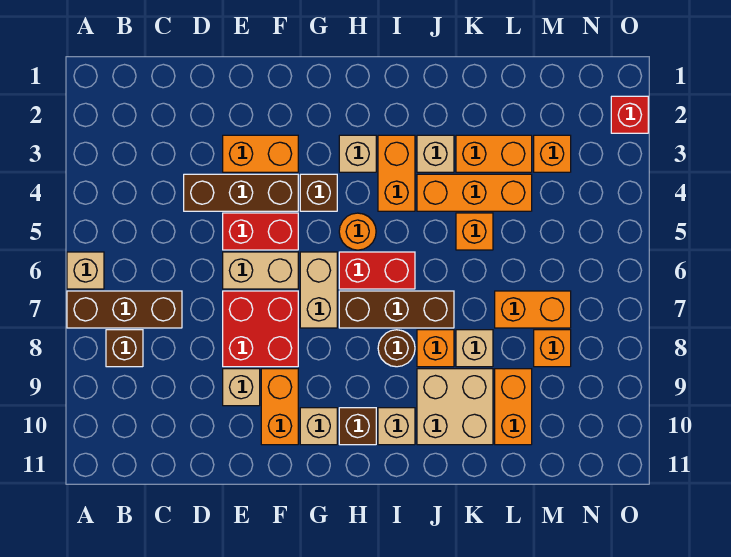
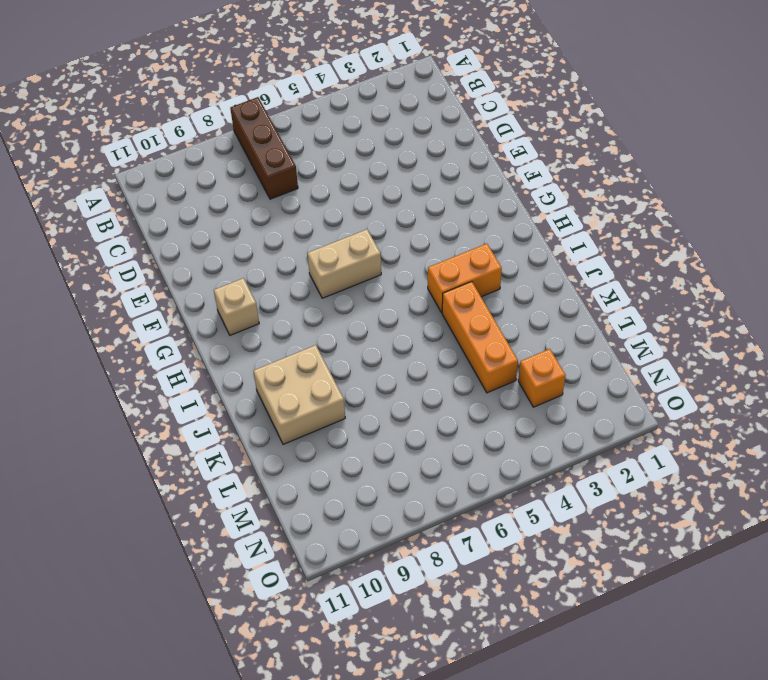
none -> tan 1x1 brick [67,252,104,289]
none -> brown 1x1 brick [106,330,143,367]
none -> brown 1x3 brick [184,174,298,211]
none -> orange 1x2 brick [223,135,298,172]

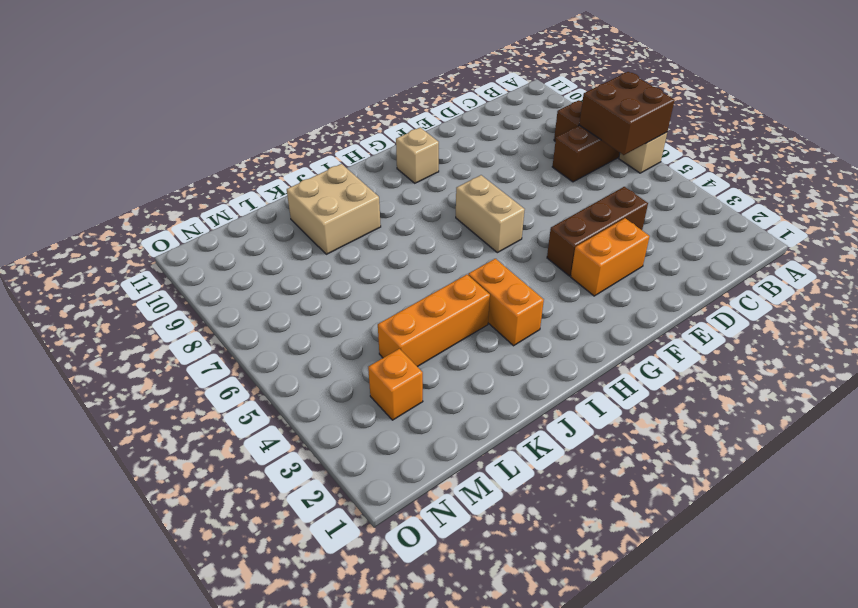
brown 2x2 brick [579,72,675,155] -> none
none -> red 1x2 brick [223,213,298,250]
none -> tan 1x2 brick [223,252,298,289]
none -> red 2x2 brick [223,291,298,367]
none -> tan 1x1 brick [223,369,260,406]

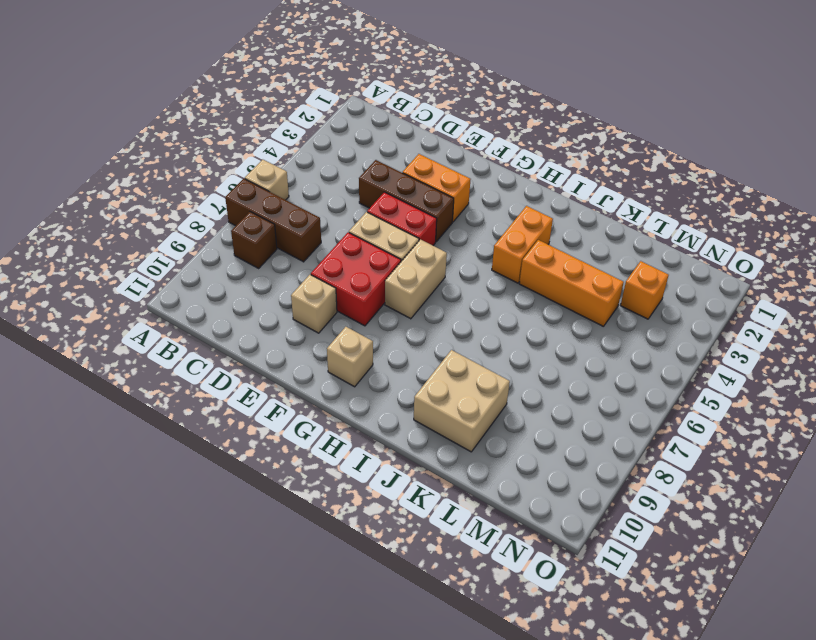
none -> orange 1x2 brick [261,369,298,445]
none -> brown 1x1 brick [300,174,337,211]
none -> tan 1x1 brick [339,135,376,172]
none -> orange 1x1 round brick [339,213,376,250]

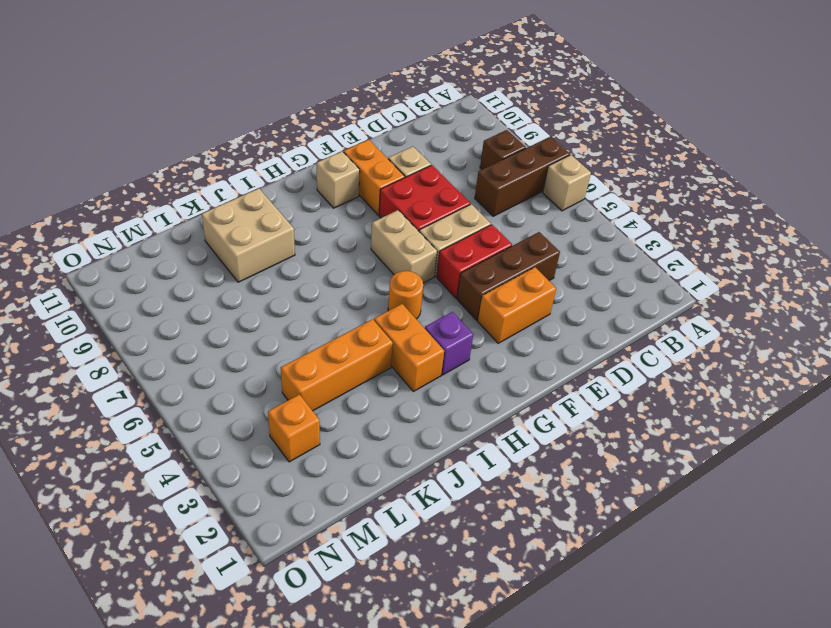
purple 1x1 brick [425,312,473,375] -> tan 1x1 brick [339,135,376,172]
none -> brown 1x1 brick [300,174,337,211]
none -> red 1x2 brick [339,252,415,289]
none -> brown 1x3 brick [339,291,454,328]
none -> brown 1x1 brick [339,408,376,445]

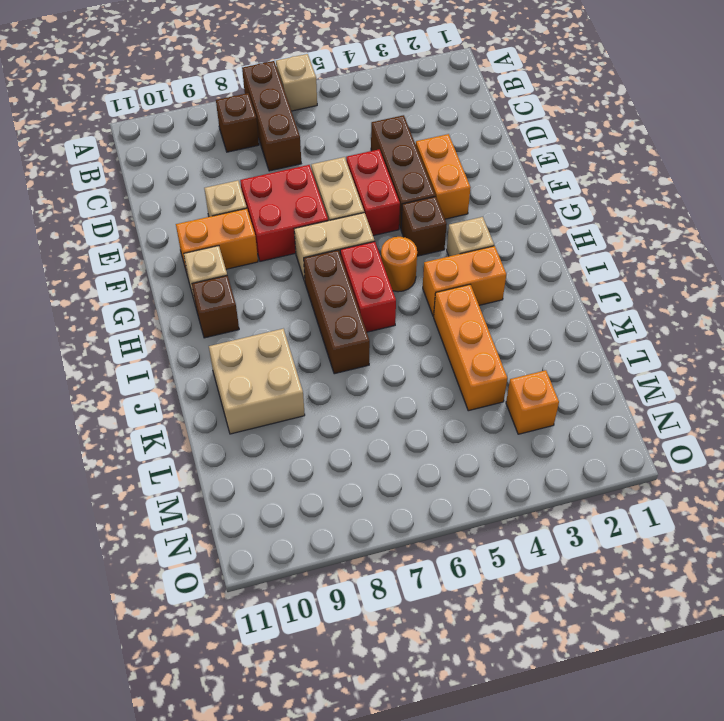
none -> brown 1x1 round brick [378,330,415,367]
none -> tan 1x1 brick [378,408,415,445]
none -> tan 1x1 brick [417,135,454,172]
none -> orange 1x1 brick [417,330,454,367]

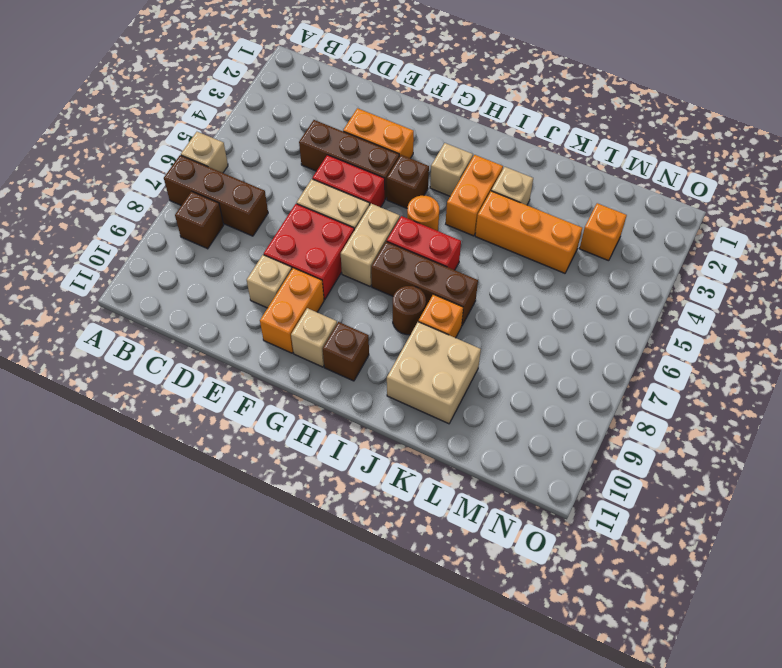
none -> tan 1x1 brick [378,408,415,445]
none -> orange 1x2 brick [456,135,532,172]
none -> orange 1x1 brick [456,213,493,250]
none -> tan 1x1 brick [456,330,493,367]

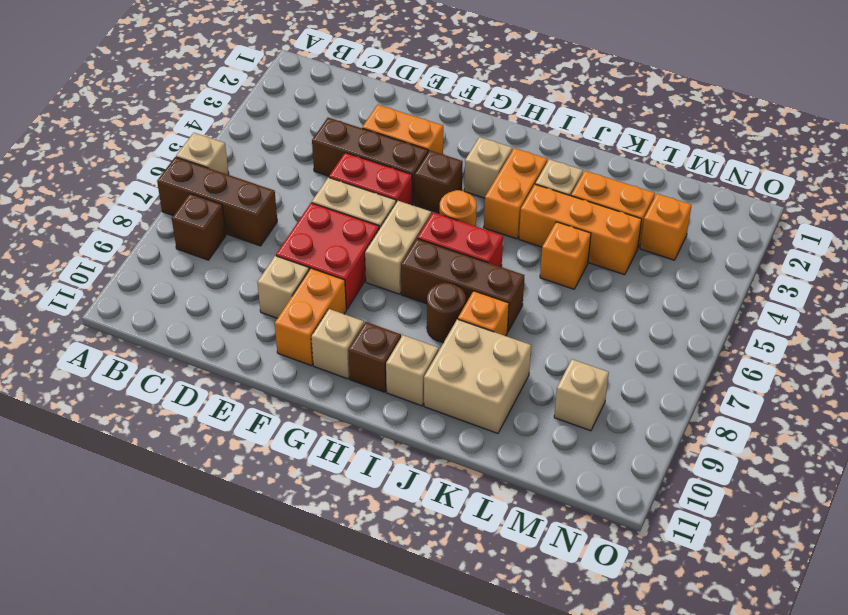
tan 1x1 brick [554,359,609,431] -> tan 1x1 brick moved to [456,330,493,367]
none -> orange 1x2 brick [495,291,571,328]
none -> orange 1x2 brick [495,369,532,445]
none -> orange 1x1 brick [534,330,571,367]
none -> red 1x1 brick [611,96,648,133]

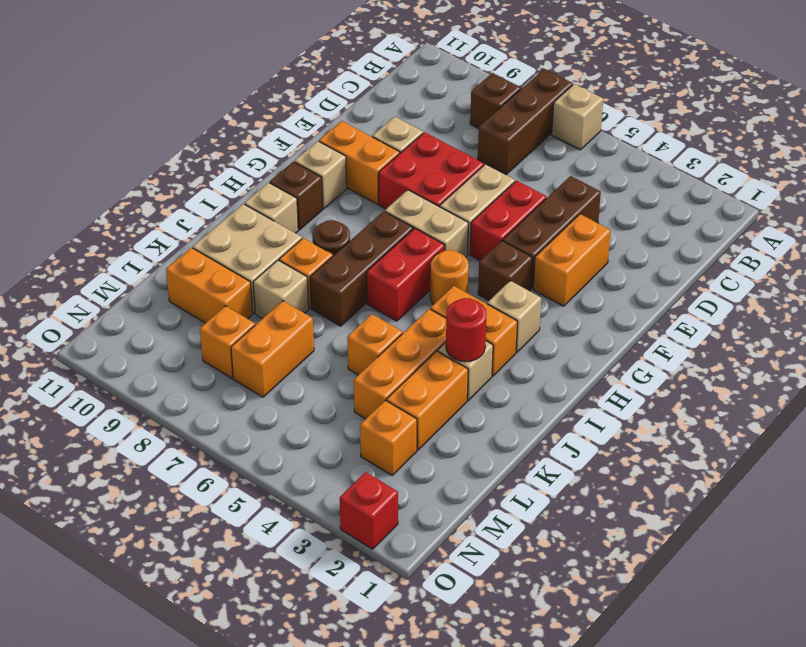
red 1x1 round brick [446,298,486,362] -> none

